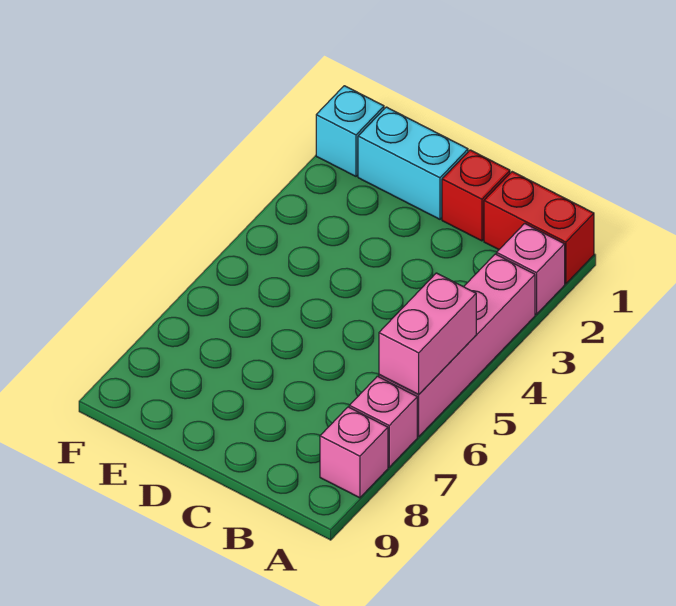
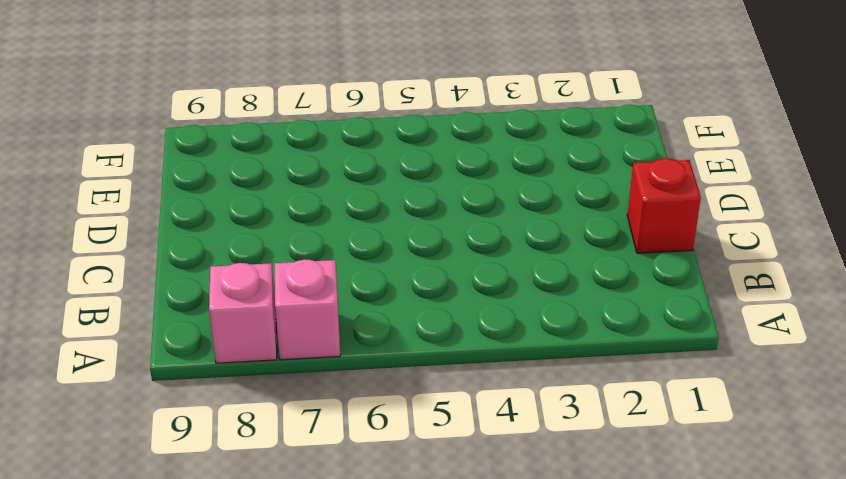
none -> red 1x2 brick [484,172,594,284]
none -> pink 1x1 brick [497,223,565,314]

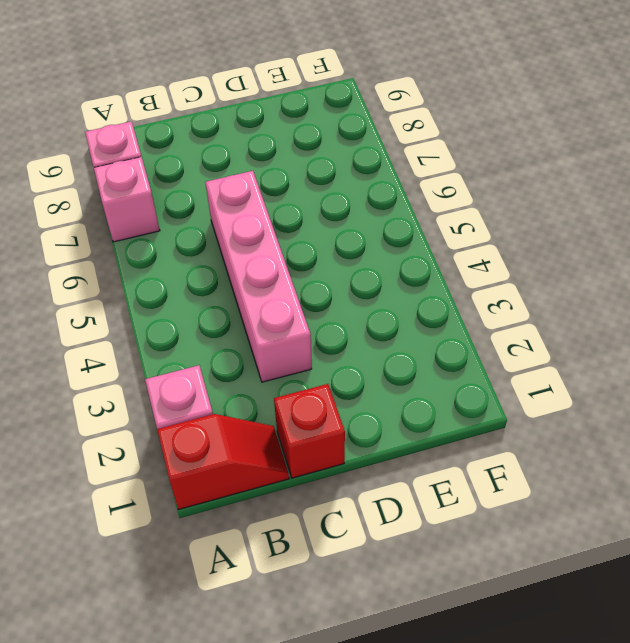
red 1x2 slope [157,414,289,510] -> red 1x2 brick [484,172,594,284]
pink 1x4 brick [205,171,312,382] -> pink 1x4 brick moved to [379,254,535,437]
none -> cyan 1x2 brick [358,107,468,219]
none -> cyan 1x1 brick [316,86,384,176]

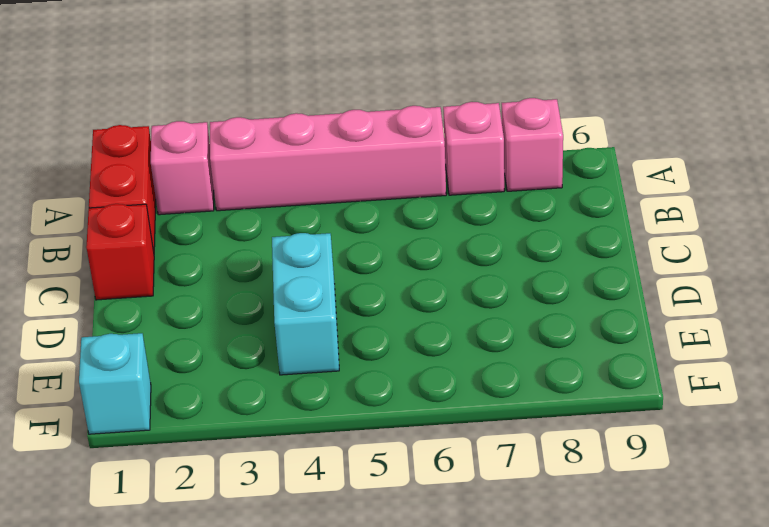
cyan 1x2 brick [272,233,339,375] -> cyan 1x2 brick moved to [358,107,468,219]
none -> pink 1x2 brick [379,273,476,395]

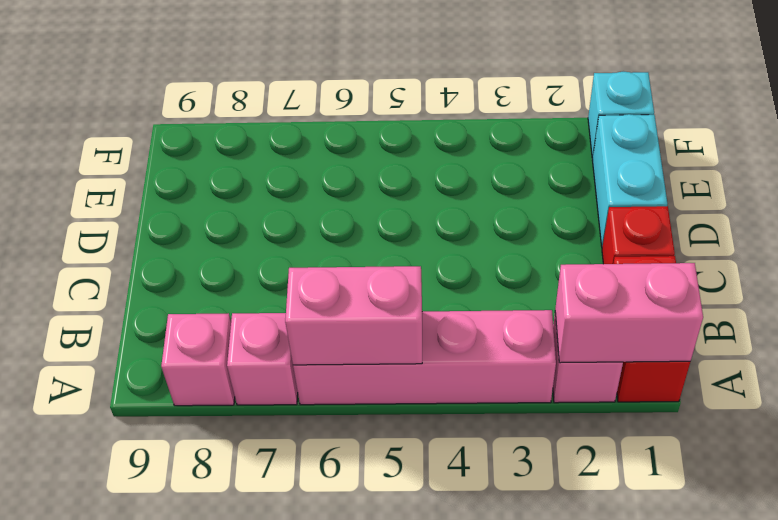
pink 1x2 brick [555,263,703,363] -> none

